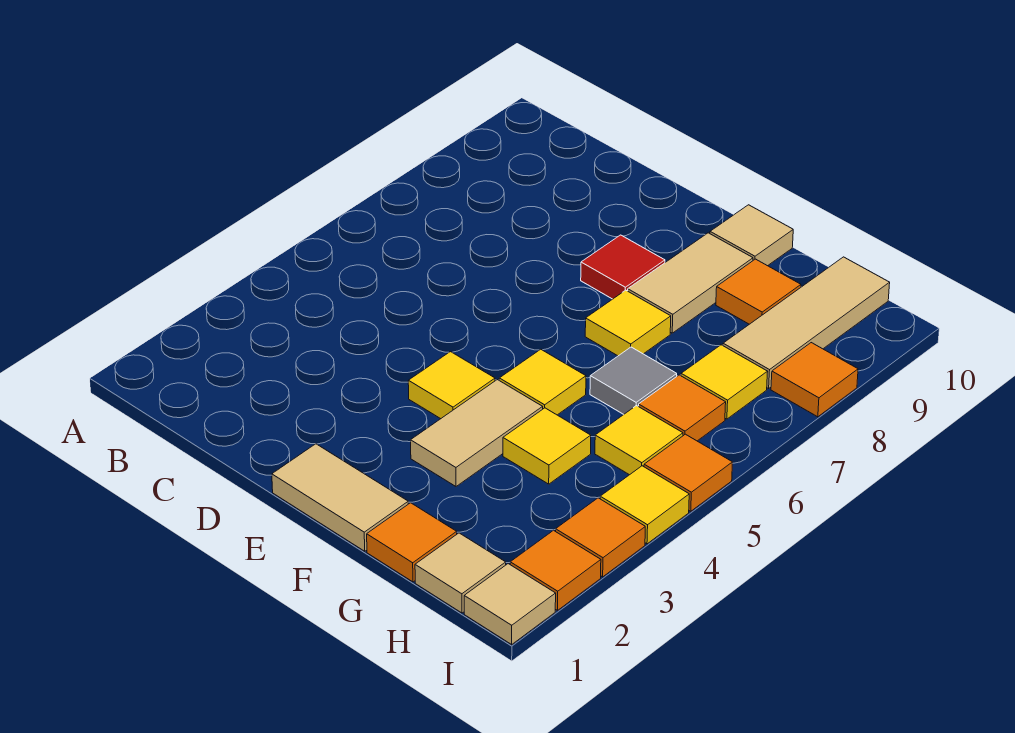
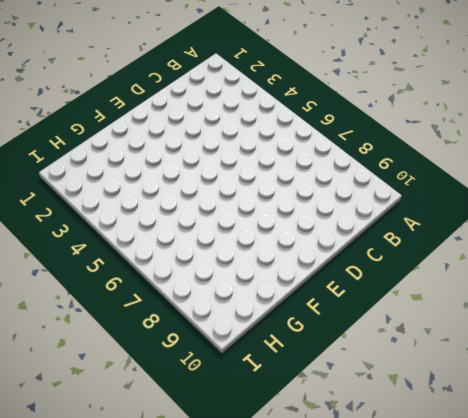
none -> tan 1x2 tile [272,444,408,551]
none -> yellow 1x1 tile [408,352,495,419]
none -> red 1x1 tile [581,235,665,299]

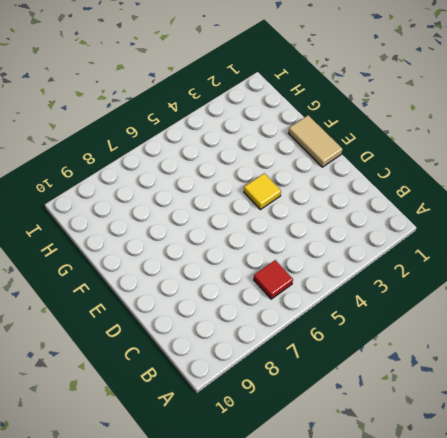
red 1x1 tile [254,260,293,299] -> red 1x1 tile moved to [581,235,665,299]
none -> tan 1x2 tile [411,380,543,486]
none -> yellow 1x1 tile [499,349,586,415]
none -> yellow 1x1 tile [585,290,671,356]

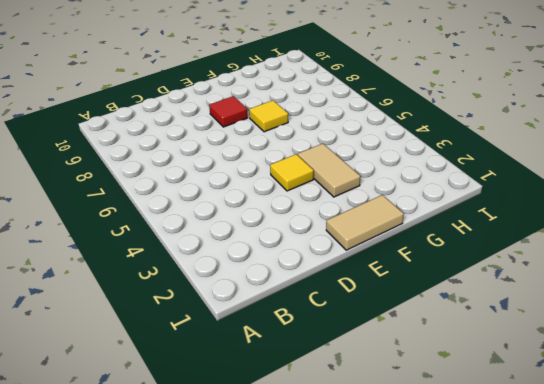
none -> yellow 1x1 tile [499,349,586,415]
none -> tan 1x2 tile [628,233,753,333]
none -> tan 1x1 tile [710,205,793,266]

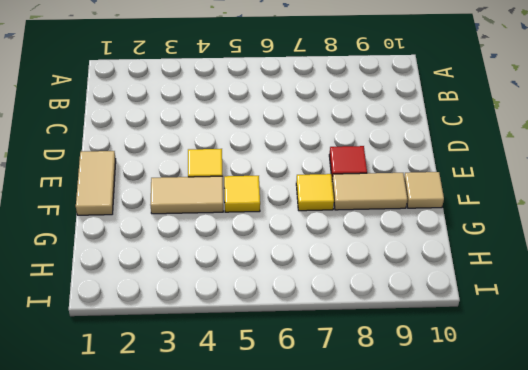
none -> orange 1x1 tile [367,503,457,582]
none -> yellow 1x1 tile [503,408,591,484]
none -> grey 1x1 tile [590,347,677,415]

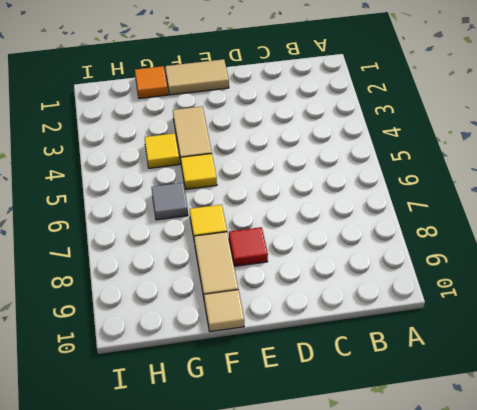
none -> yellow 1x1 tile [408,352,495,419]
none -> orange 1x1 tile [716,259,801,324]
none -> tan 1x1 tile [415,533,506,613]

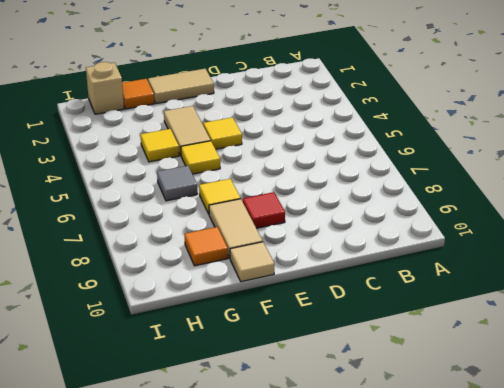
tan 1x1 brick [86,62,124,114] -> tan 1x1 tile [415,533,506,613]
none -> yellow 1x1 tile [595,406,683,475]
none -> orange 1x1 tile [638,375,726,441]
none -> yellow 1x1 tile [681,345,768,419]

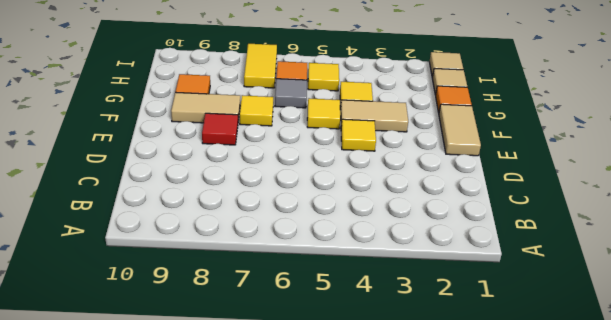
yellow 1x2 tile [244,44,277,88] -> yellow 1x1 tile [681,345,768,419]
none -> tan 1x1 tile [710,205,793,266]
none -> tan 1x3 tile [723,257,890,388]
none -> orange 1x1 tile [510,531,601,610]

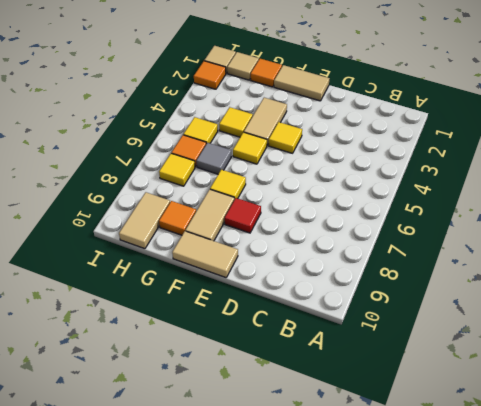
tan 1x2 tile [172,231,238,278] -> tan 1x1 tile [710,205,793,266]
tan 1x2 tile [119,192,170,249] -> tan 1x3 tile [723,257,890,388]
none -> orange 1x1 tile [556,498,645,577]
none -> yellow 1x1 tile [600,466,689,544]
none -> orange 1x1 tile [644,434,733,511]

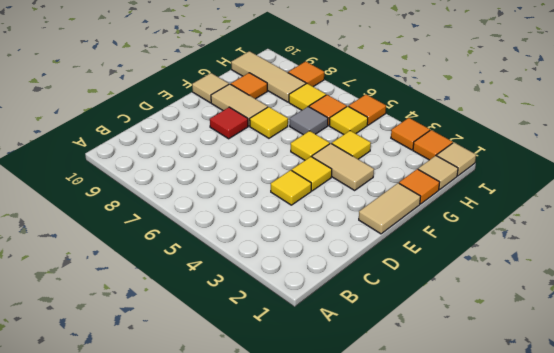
yellow 1x1 tile [271,170,311,205] -> yellow 1x1 tile moved to [600,466,689,544]

